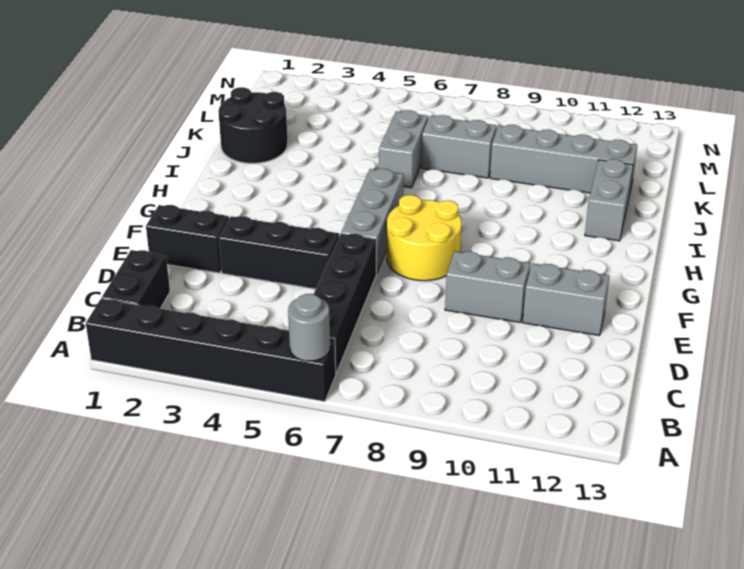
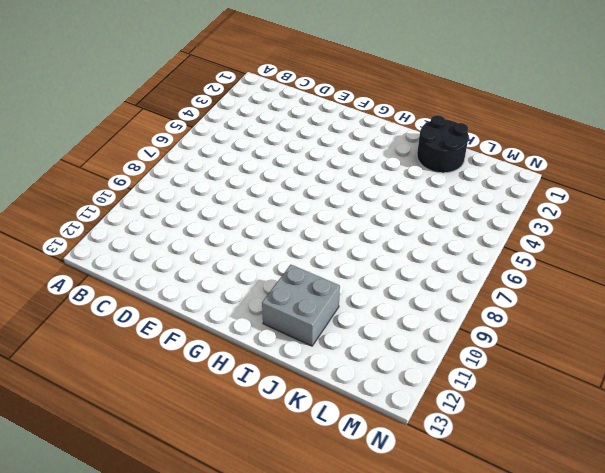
grey 2x2 brick [262,265,340,346] -> grey 1x2 brick [585,159,633,241]
none -> black 1x6 brick [86,299,336,402]
none -> black 1x2 brick [102,250,170,309]
none -> black 1x4 brick [313,234,377,373]

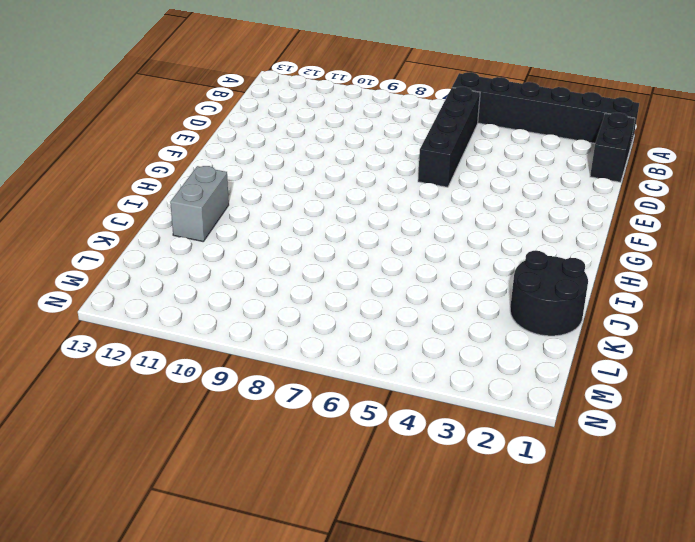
none -> black 1x2 brick [146,205,229,273]
none -> black 1x3 brick [219,216,339,289]
none -> grey 1x2 brick [445,251,530,323]

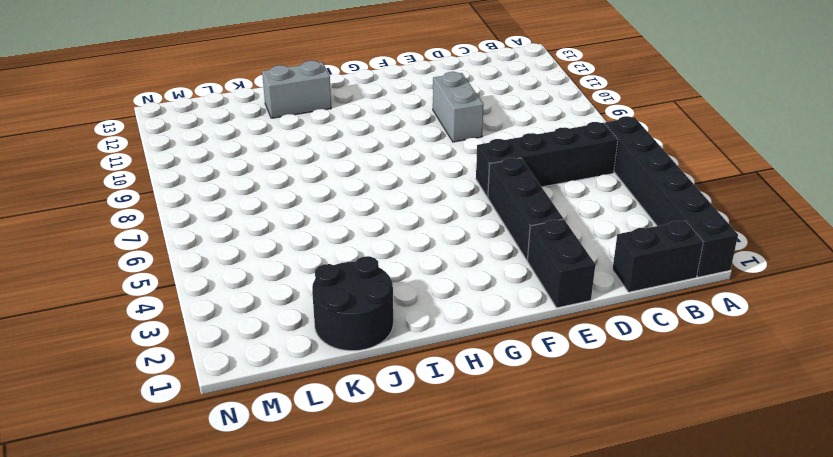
none -> grey 1x2 brick [523,263,609,336]
none -> grey 1x3 brick [341,169,404,274]
none -> yellow 2x2 round brick [387,195,462,281]

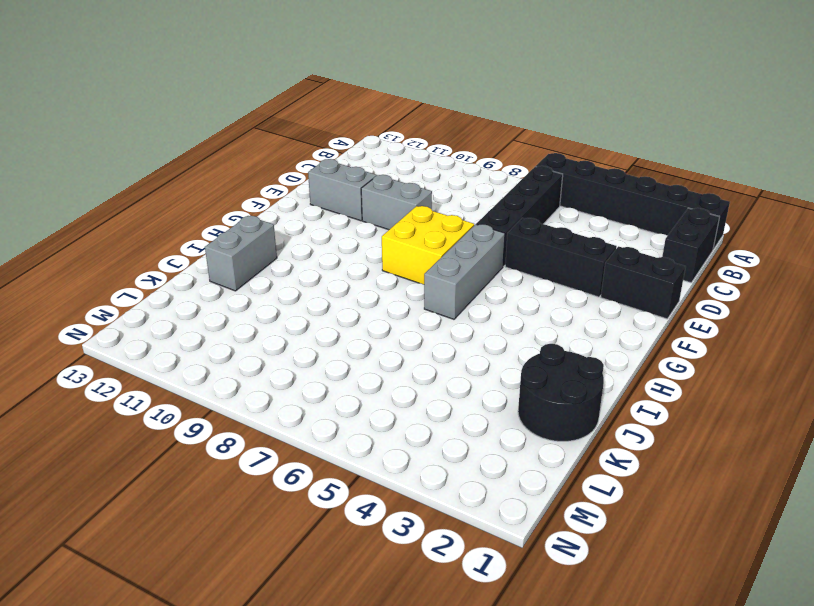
yellow 2x2 brick [382,206,474,285] -> yellow 2x2 round brick [387,195,462,281]
none -> grey 1x2 brick [379,110,428,188]
none -> grey 1x2 brick [421,115,497,178]
none -> grey 1x4 brick [490,125,637,195]

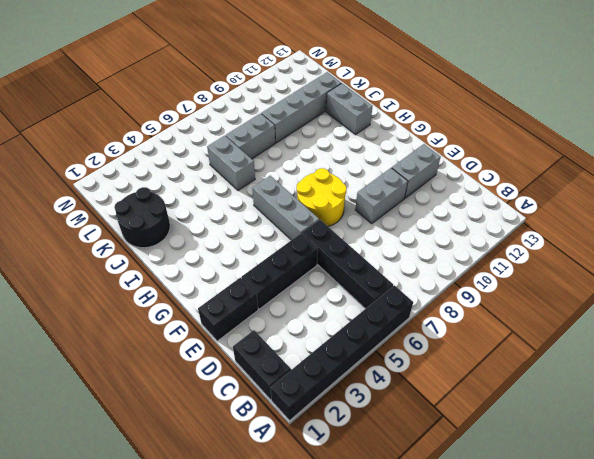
none -> grey 1x1 round brick [288,294,330,361]

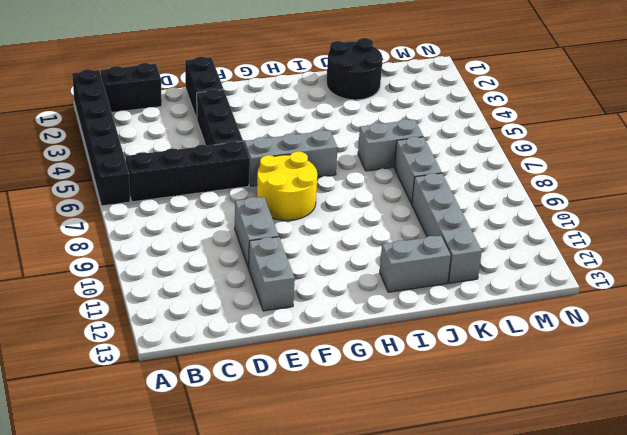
none -> grey 1x1 round brick [288,294,330,361]

